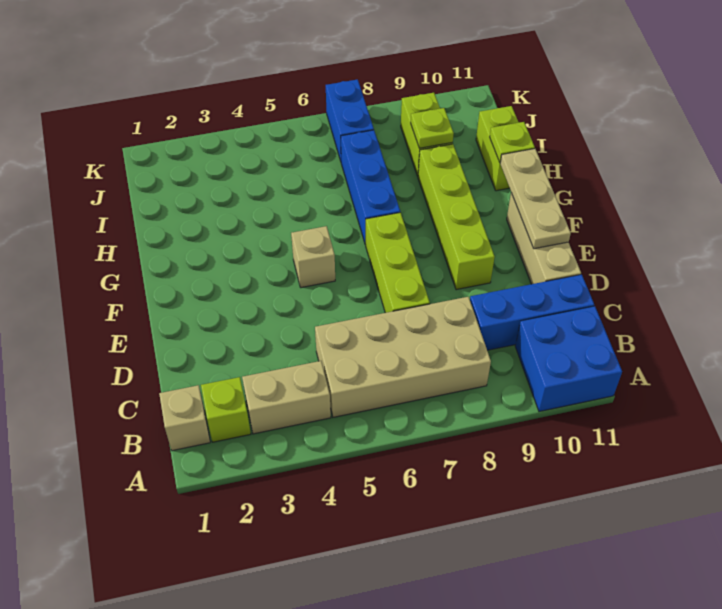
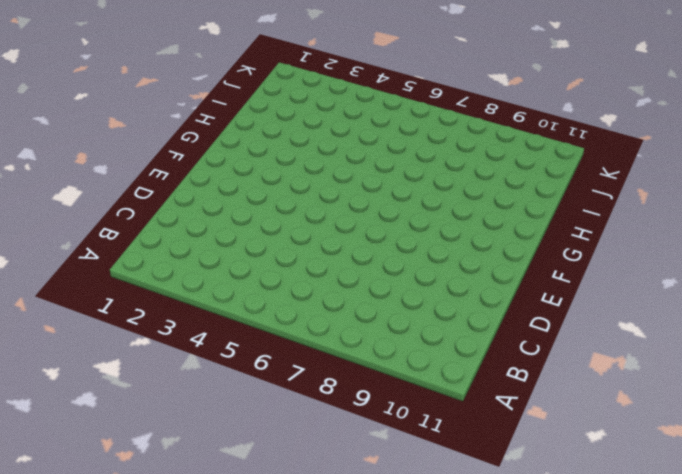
none -> blue 2x2 brick [515,306,622,412]
none -> tan 1x1 brick [159,385,210,451]
none -> lime 1x1 brick [201,377,251,442]

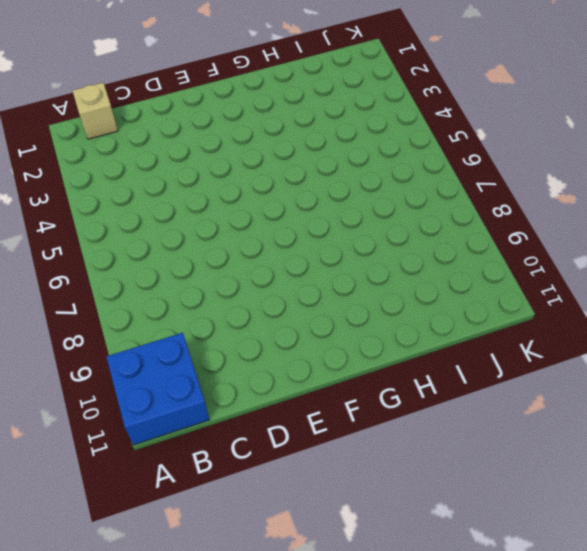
none -> lime 1x1 brick [201,377,251,442]
none -> tan 1x2 brick [242,361,331,434]
none -> tan 2x4 brick [315,297,491,417]

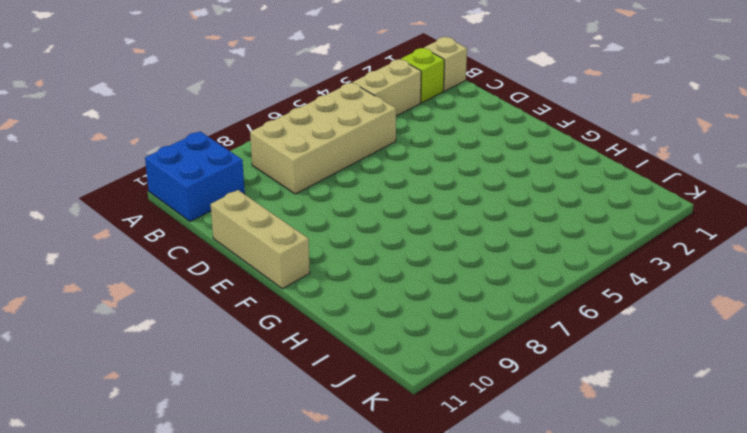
none -> blue 1x3 brick [470,274,594,350]
none -> lime 1x3 brick [366,212,430,313]
none -> lime 1x4 brick [418,144,495,290]

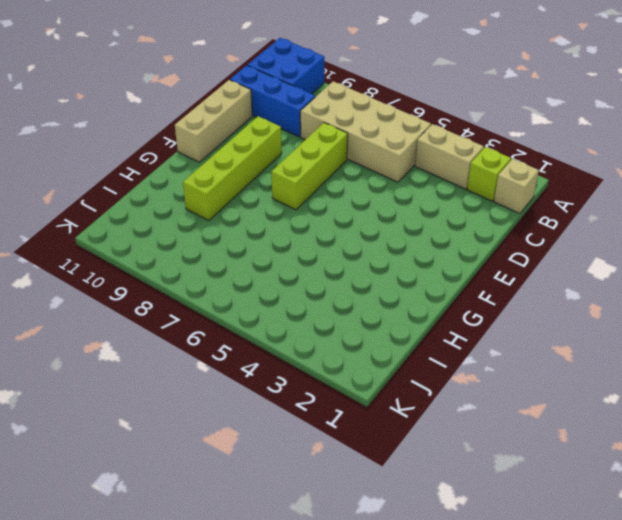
none -> tan 1x1 brick [291,226,335,288]
none -> blue 1x3 brick [341,130,400,245]
none -> lime 1x2 brick [476,106,519,191]

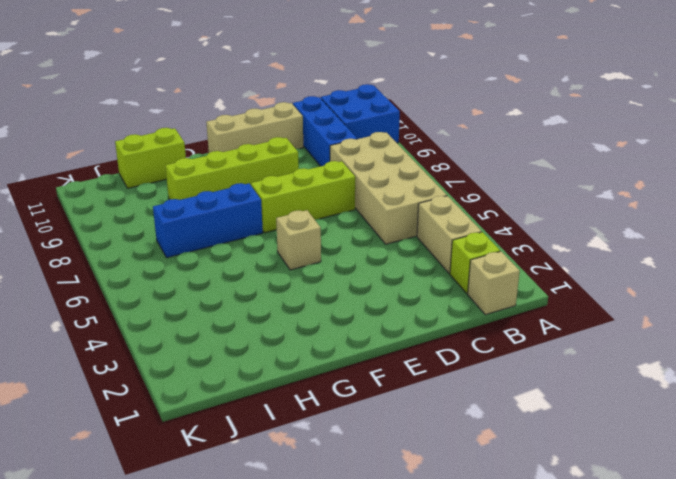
none -> lime 1x2 brick [401,93,453,176]
none -> blue 1x2 brick [326,79,374,161]
none -> tan 1x3 plate [500,149,571,249]

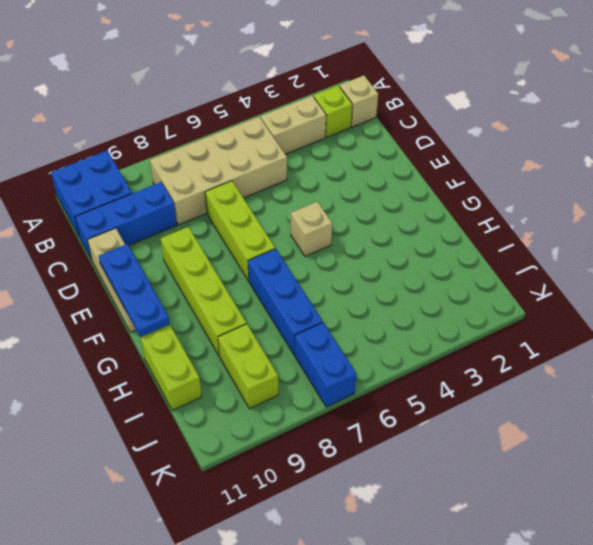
blue 1x3 plate [99,244,170,337] -> tan 1x3 plate [500,149,571,249]
none -> lime 1x1 plate [490,122,535,162]
none -> lime 1x1 plate [411,108,454,148]

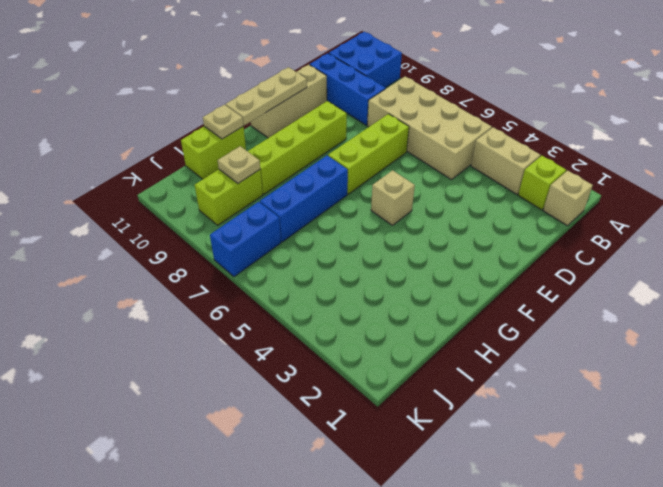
tan 1x1 plate [203,105,243,139] -> lime 1x1 plate [490,122,535,162]
tan 1x1 plate [218,146,260,183] -> lime 1x1 plate [411,108,454,148]

